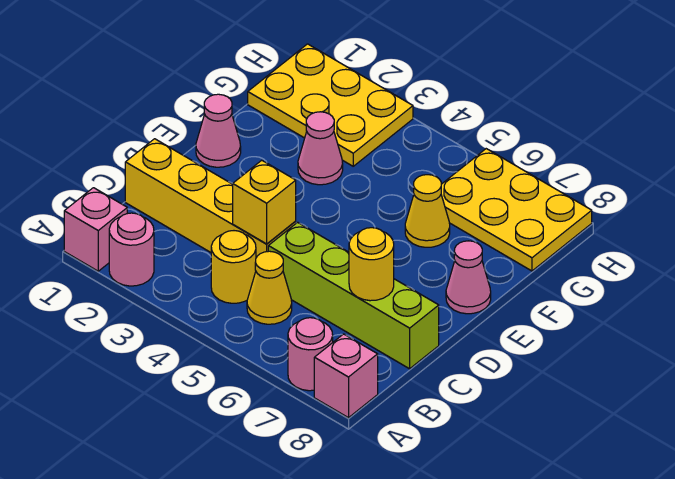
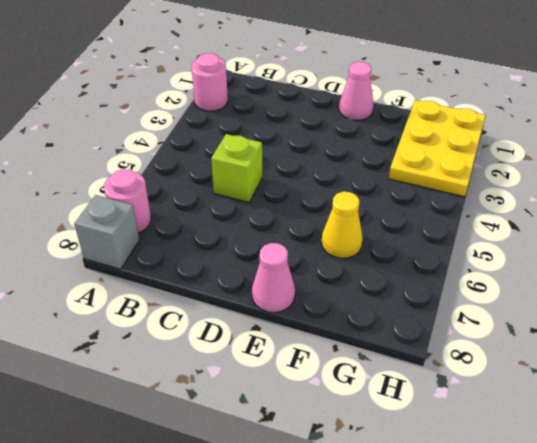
grey 1x1 brick [74,195,139,269] -> pink 1x1 brick [314,334,378,418]
lime 1x1 brick [211,134,262,202] -> lime 1x4 brick [268,222,439,369]
none -> pink 1x1 brick [64,188,127,271]
none -> yellow 1x1 round brick [211,231,256,303]
none -> yellow 1x1 cone [247,251,292,324]

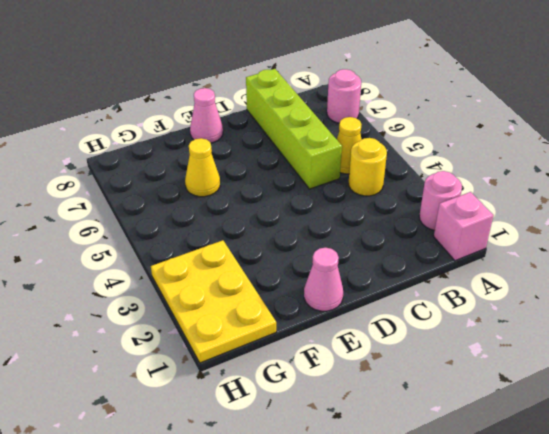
none -> pink 1x1 brick [314,334,378,418]
none -> yellow 1x4 brick [125,139,296,258]
none -> pink 1x1 cone [298,112,343,185]

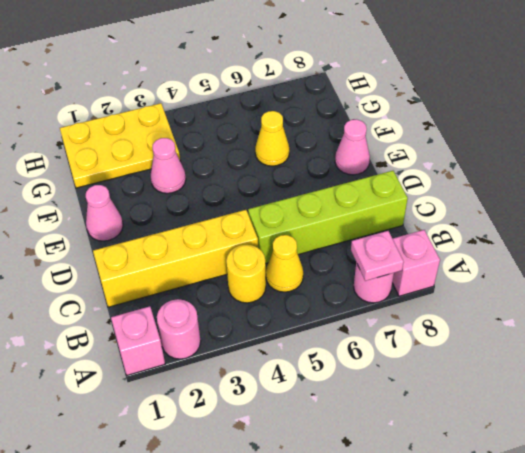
pink 1x1 plate [351,231,404,281] -> none
none -> yellow 2x3 plate [441,149,592,271]
none -> yellow 1x1 brick [233,160,296,244]
none -> yellow 1x1 round brick [349,228,394,301]

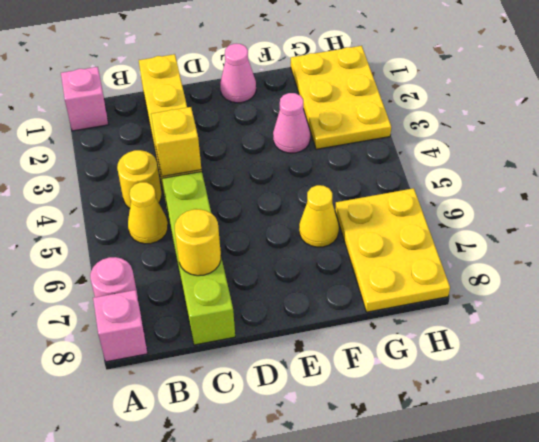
none -> pink 1x1 round brick [109,213,154,286]
none -> pink 1x1 cone [446,241,491,314]

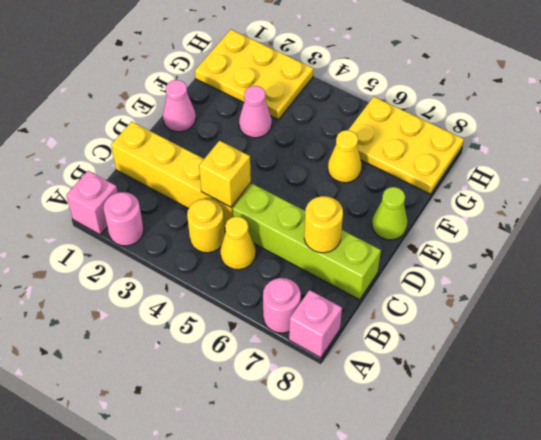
lime 1x1 cone [372,187,407,240] -> pink 1x1 cone [446,241,491,314]

